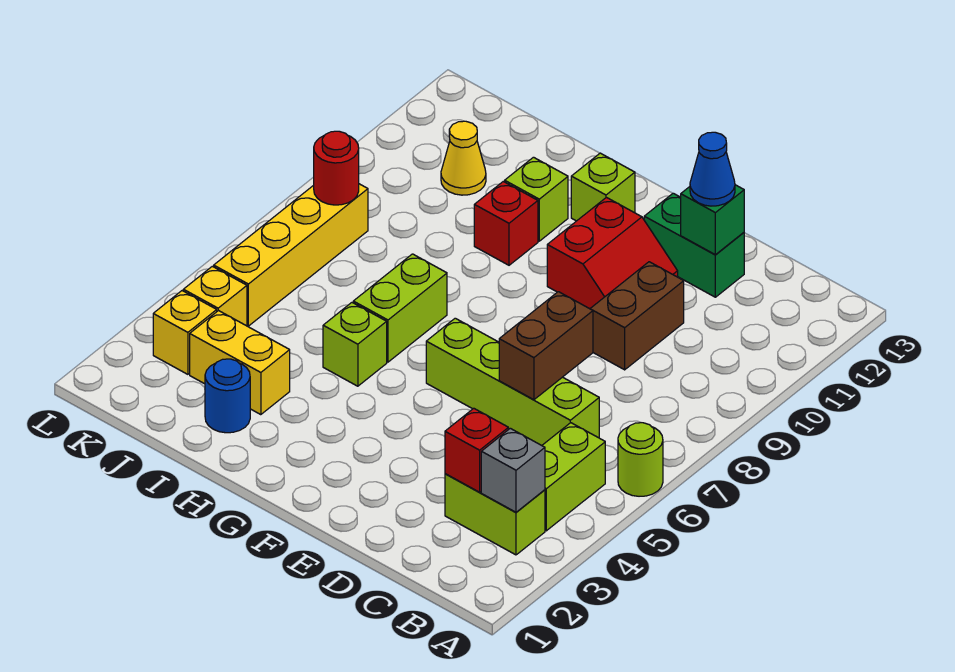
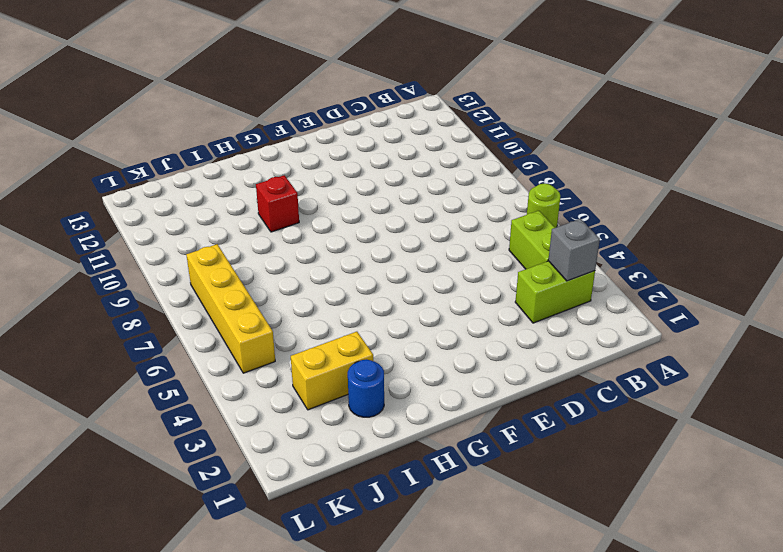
none -> lime 1x4 brick [426,318,599,445]
none -> brown 1x2 brick [590,262,684,370]
none -> green 1x2 brick [644,193,744,297]

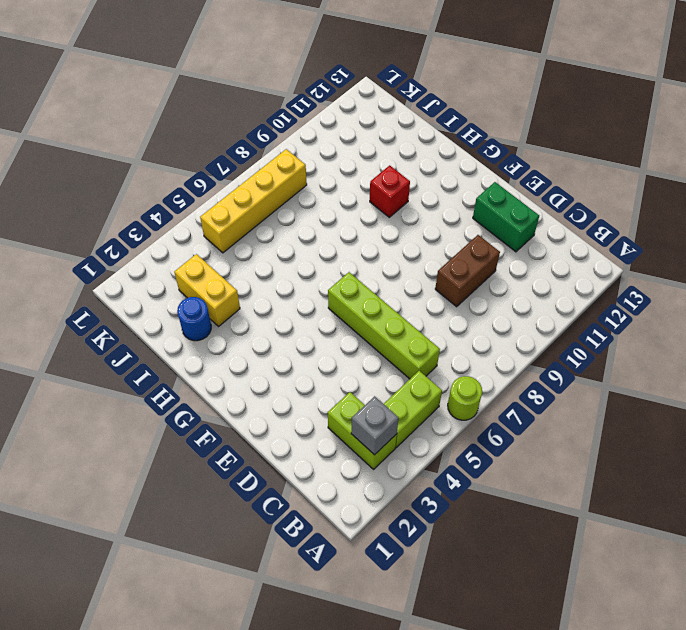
none -> red 2x2 slope [547,197,678,309]
none -> lime 1x1 brick [571,153,635,221]
none -> lime 1x1 brick [323,303,387,386]

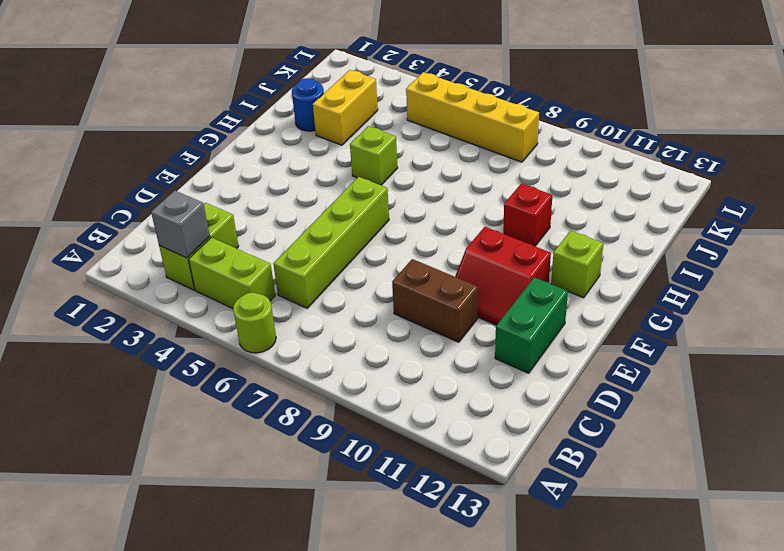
none -> lime 1x2 brick [353,254,447,362]
none -> lime 1x1 brick [505,157,568,241]
none -> yellow 1x1 cone [441,121,486,195]

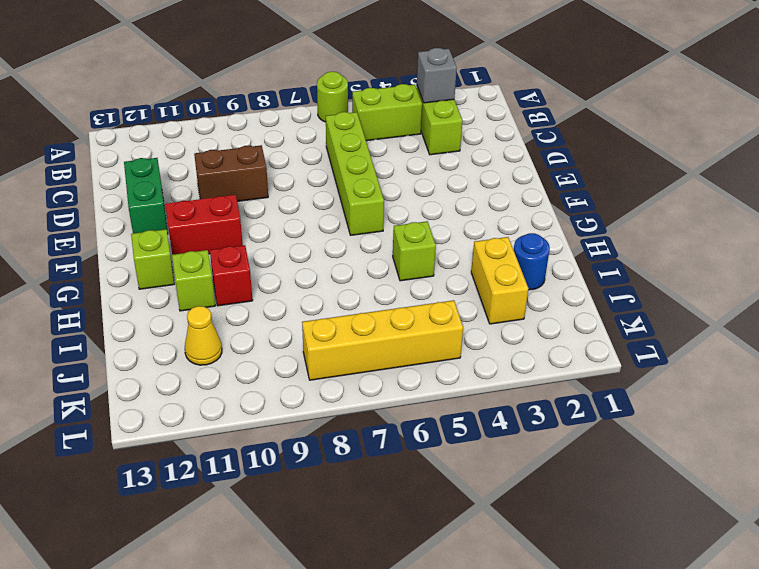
none -> lime 1x2 brick [353,254,447,362]
none -> yellow 1x1 brick [153,291,217,374]
none -> yellow 1x1 brick [183,266,247,326]

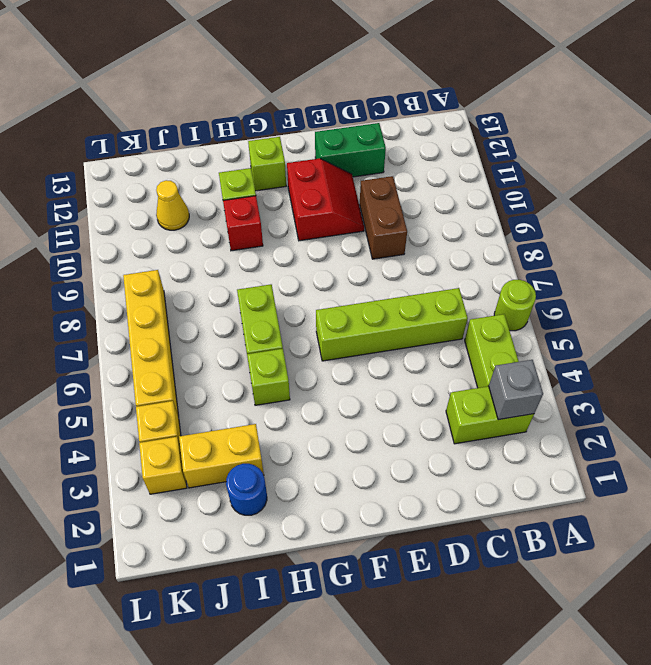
none -> red 1x1 brick [445,408,508,492]
none -> brown 1x2 brick [499,292,593,400]
none -> green 1x1 brick [681,185,744,255]

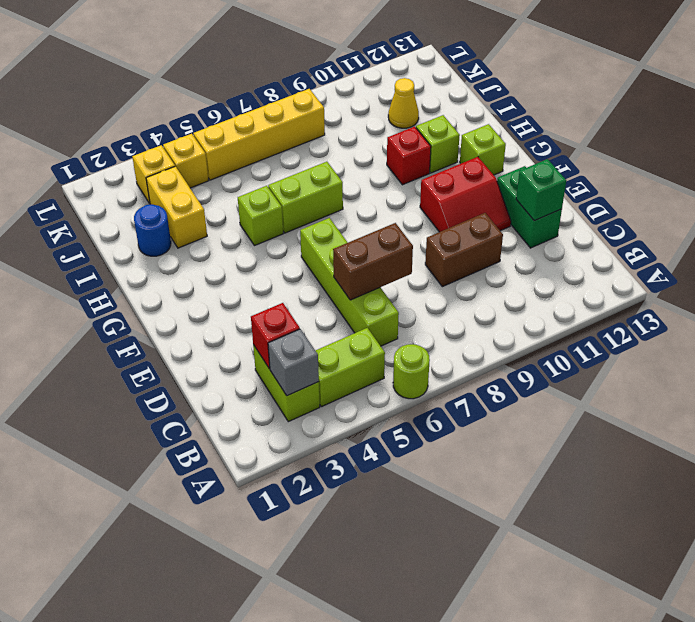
none -> red 1x1 round brick [314,131,359,205]
none -> blue 1x1 cone [690,132,735,206]

